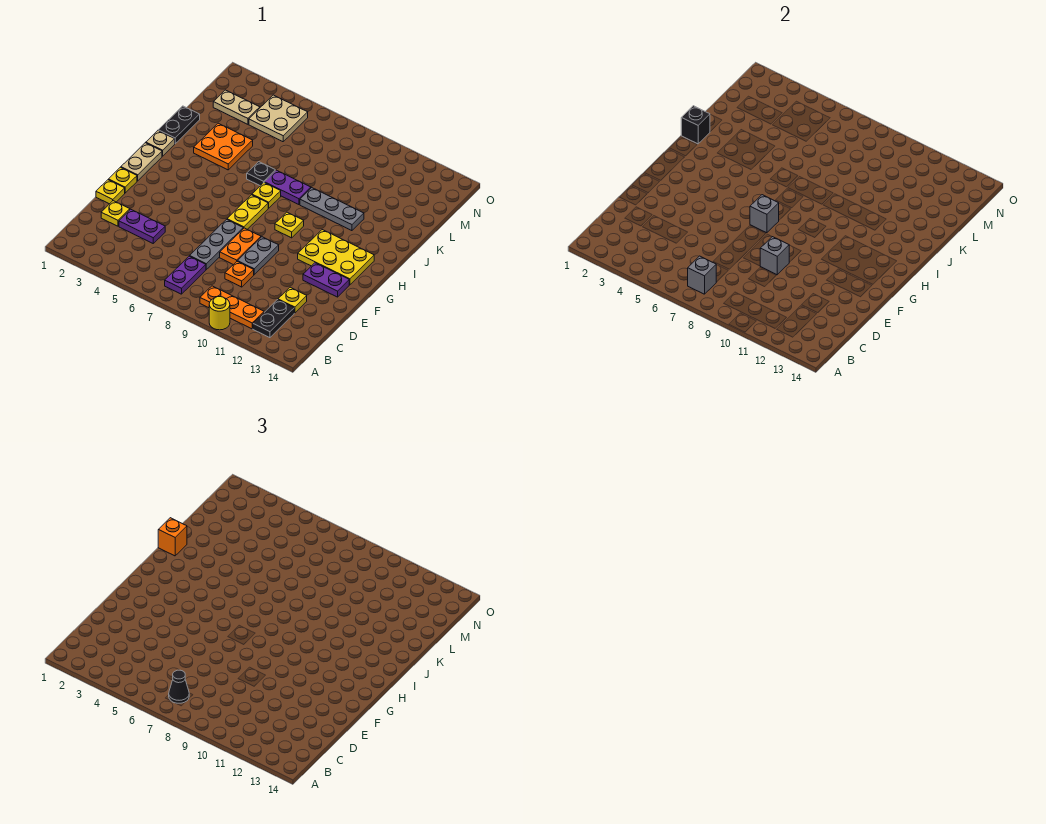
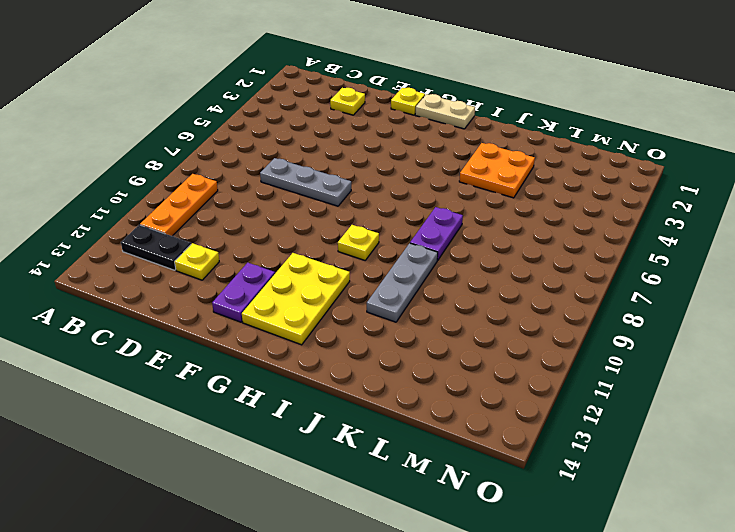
none -> yellow 1x1 round brick [209,297,230,330]
none -> purple 1x2 plate [165,256,206,294]
none -> purple 1x2 plate [119,209,165,243]
none -> orange 1x1 plate [225,262,254,287]

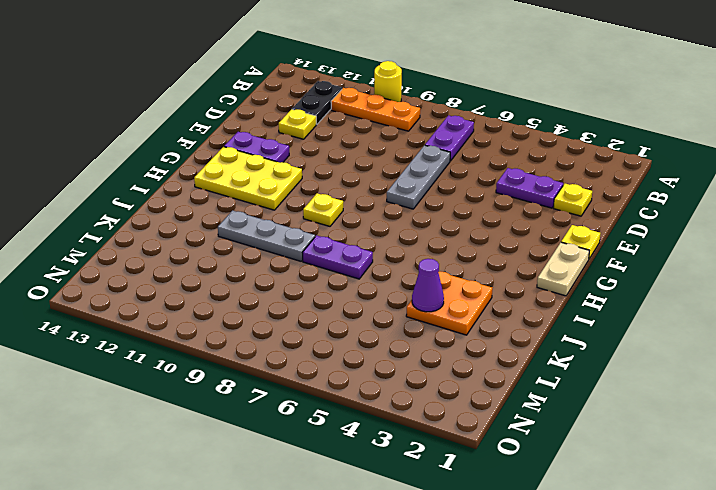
purple 1x1 cone [412,259,444,312] -> none
none -> orange 1x1 plate [225,262,254,287]
none -> yellow 1x1 plate [96,180,125,204]
none -> orange 1x2 plate [220,228,261,265]
none -> grey 1x2 plate [237,237,279,275]

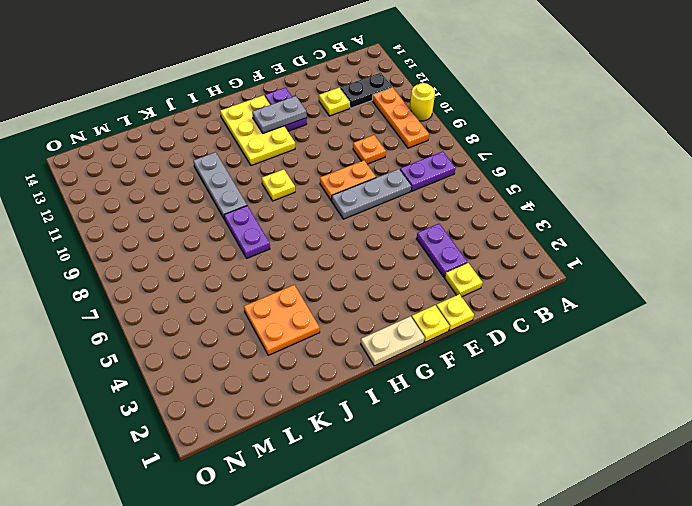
grey 1x2 plate [252,96,307,133] -> grey 1x2 plate moved to [237,237,279,275]
none -> yellow 1x2 plate [227,195,268,229]
none -> tan 1x1 plate [146,131,175,156]
none -> yellow 1x1 plate [252,183,281,208]
none -> black 1x2 plate [158,106,200,144]

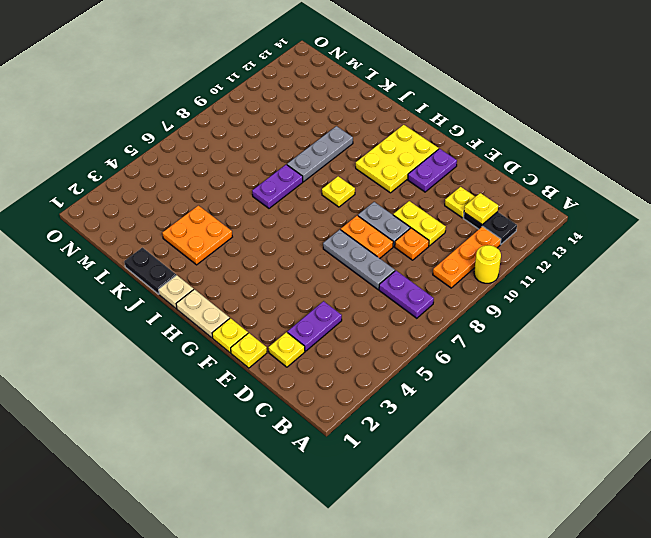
yellow 1x1 plate [464,193,498,224] -> yellow 1x1 plate moved to [252,183,281,208]
yellow 1x2 plate [393,201,446,246] -> yellow 1x2 plate moved to [227,195,268,229]
none -> black 1x1 plate [247,162,275,186]
none -> tan 1x2 plate [213,90,260,124]
none -> tan 2x2 plate [249,95,308,142]
none -> grey 1x1 brick [688,256,716,294]

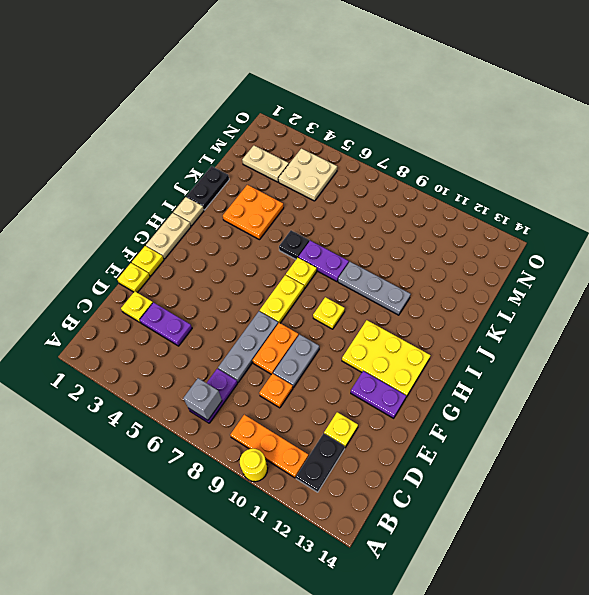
none -> grey 1x1 brick [760,237,789,275]
none -> grey 1x1 brick [750,195,779,233]
none -> black 1x1 brick [681,106,710,144]
none -> black 1x1 cone [169,670,189,703]

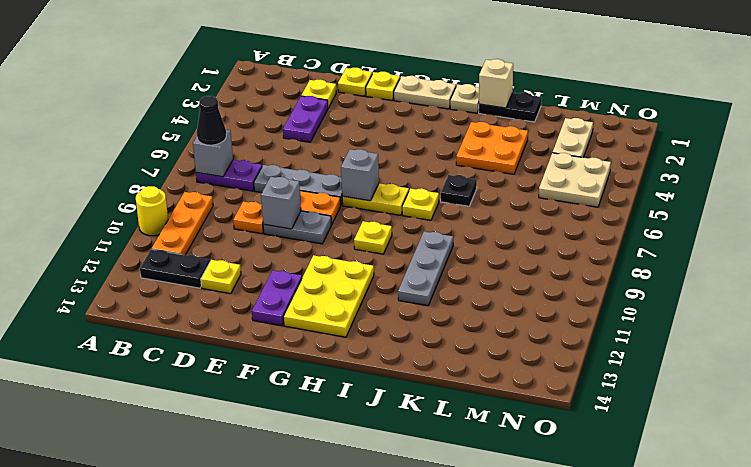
tan 1x1 brick [479,59,513,108] -> black 1x1 brick [681,106,710,144]
none -> purple 1x2 plate [264,170,311,205]
none -> orange 1x1 brick [158,518,187,556]

